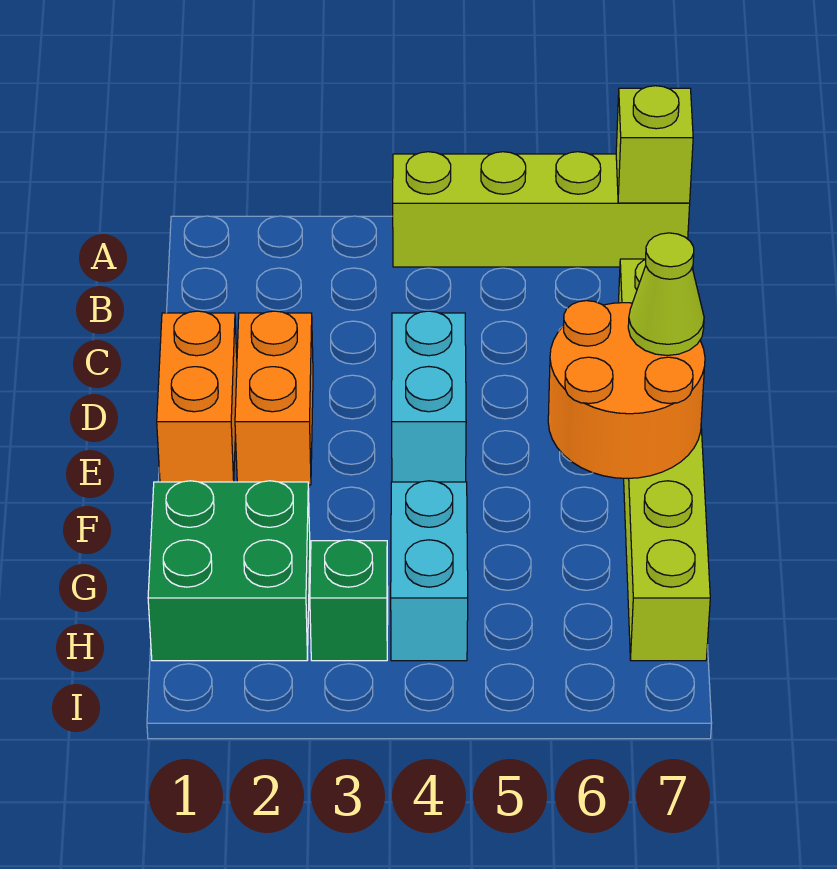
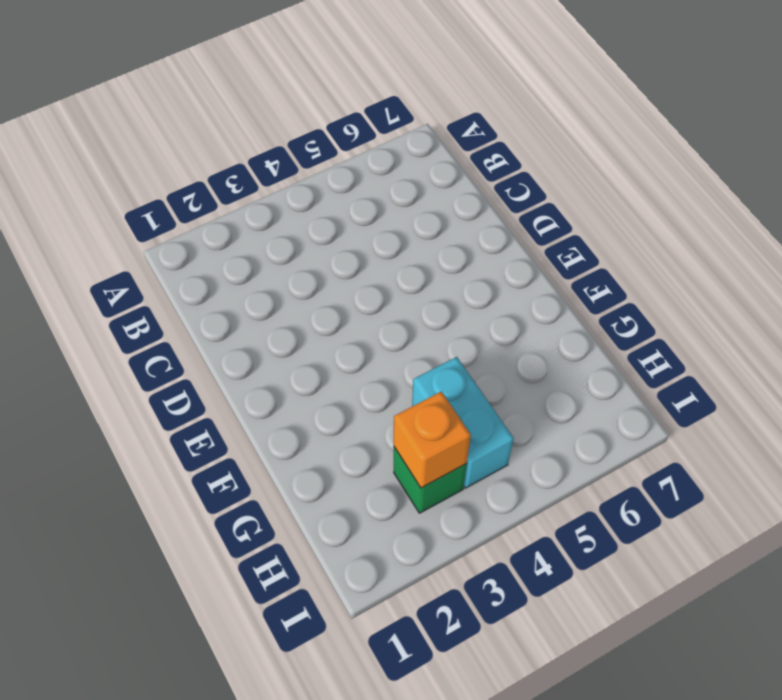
orange 1x1 brick [394,392,471,488] -> none
none -> lime 1x4 brick [393,152,690,267]
none -> lime 1x6 brick [618,259,710,661]

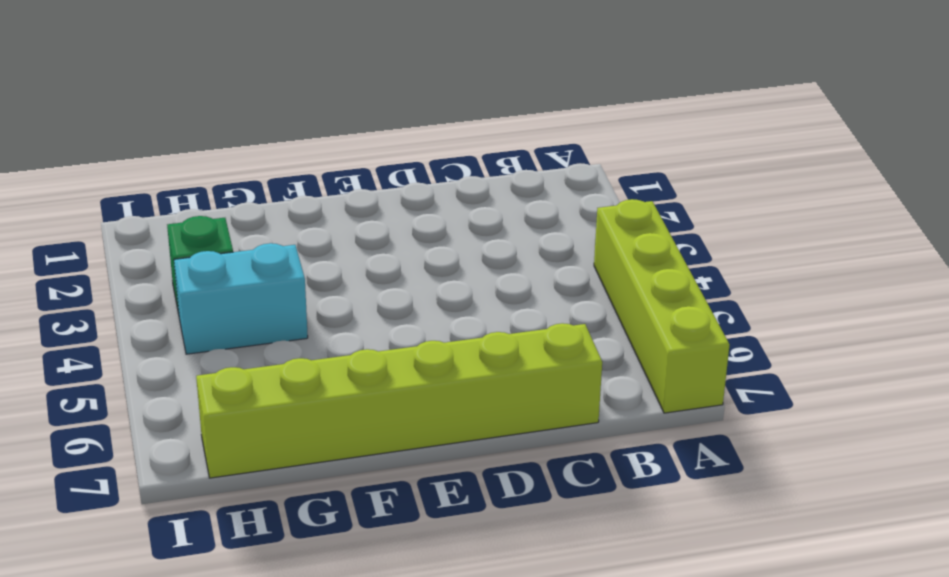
none -> orange 1x2 brick [157,311,237,482]
none -> orange 1x2 brick [235,311,313,485]

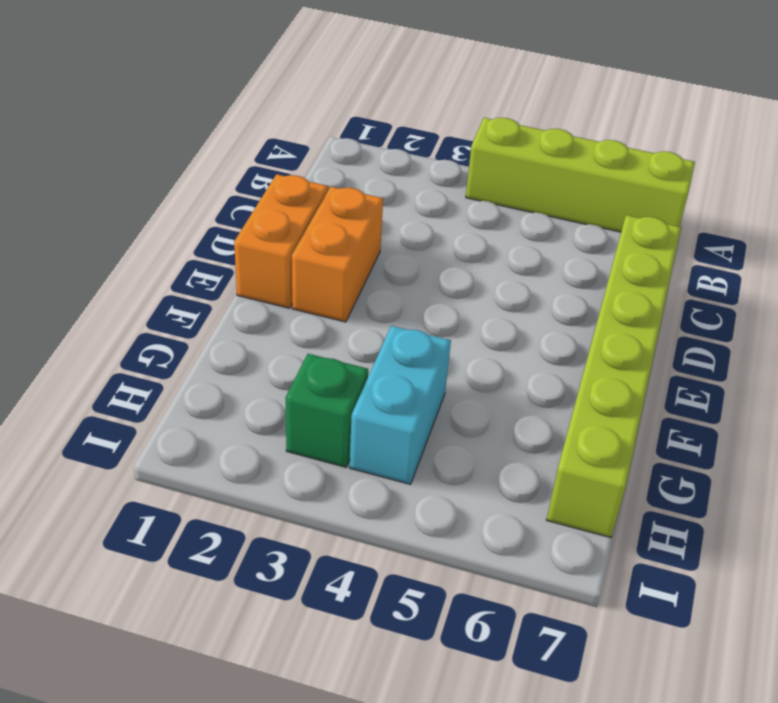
none -> cyan 1x2 brick [392,311,466,482]
none -> green 2x2 brick [148,481,310,661]

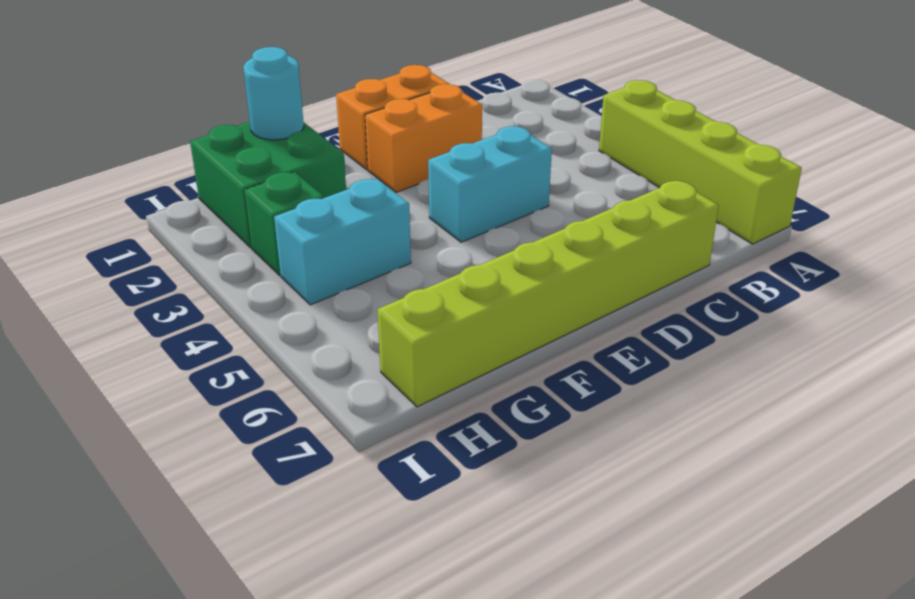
cyan 1x1 round brick [243,47,304,140] -> none
none -> lime 1x1 brick [616,86,693,203]
none -> orange 2x2 round brick [548,301,705,478]

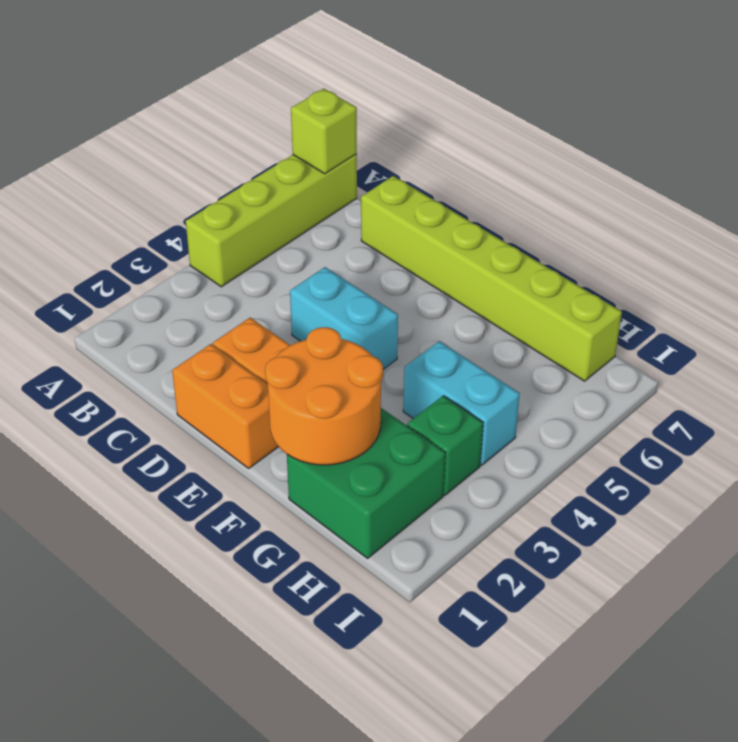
orange 2x2 round brick [265,327,383,465] -> orange 2x2 round brick moved to [548,301,705,478]
none -> lime 1x1 cone [628,233,704,356]

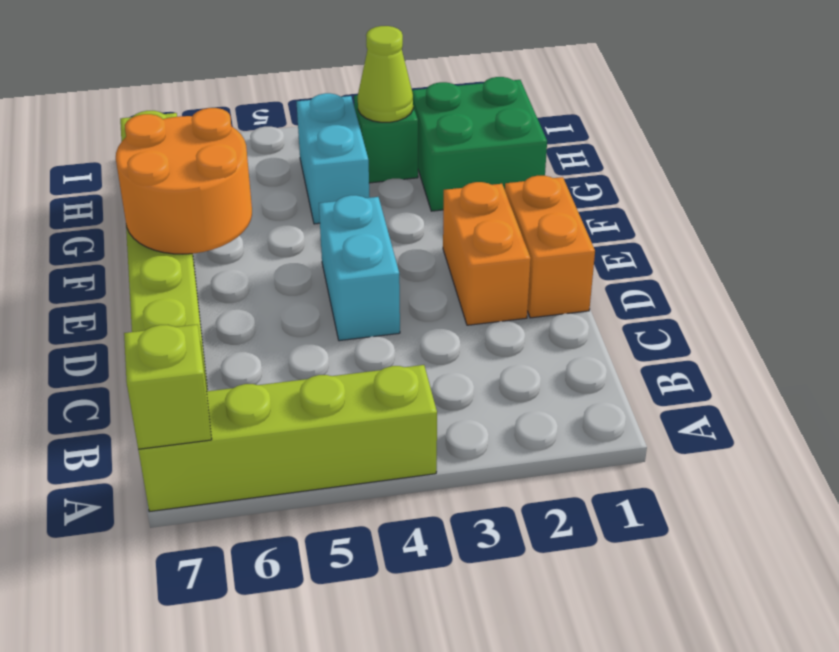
lime 1x1 cone [358,26,413,122] -> lime 1x1 cone moved to [628,233,704,356]

